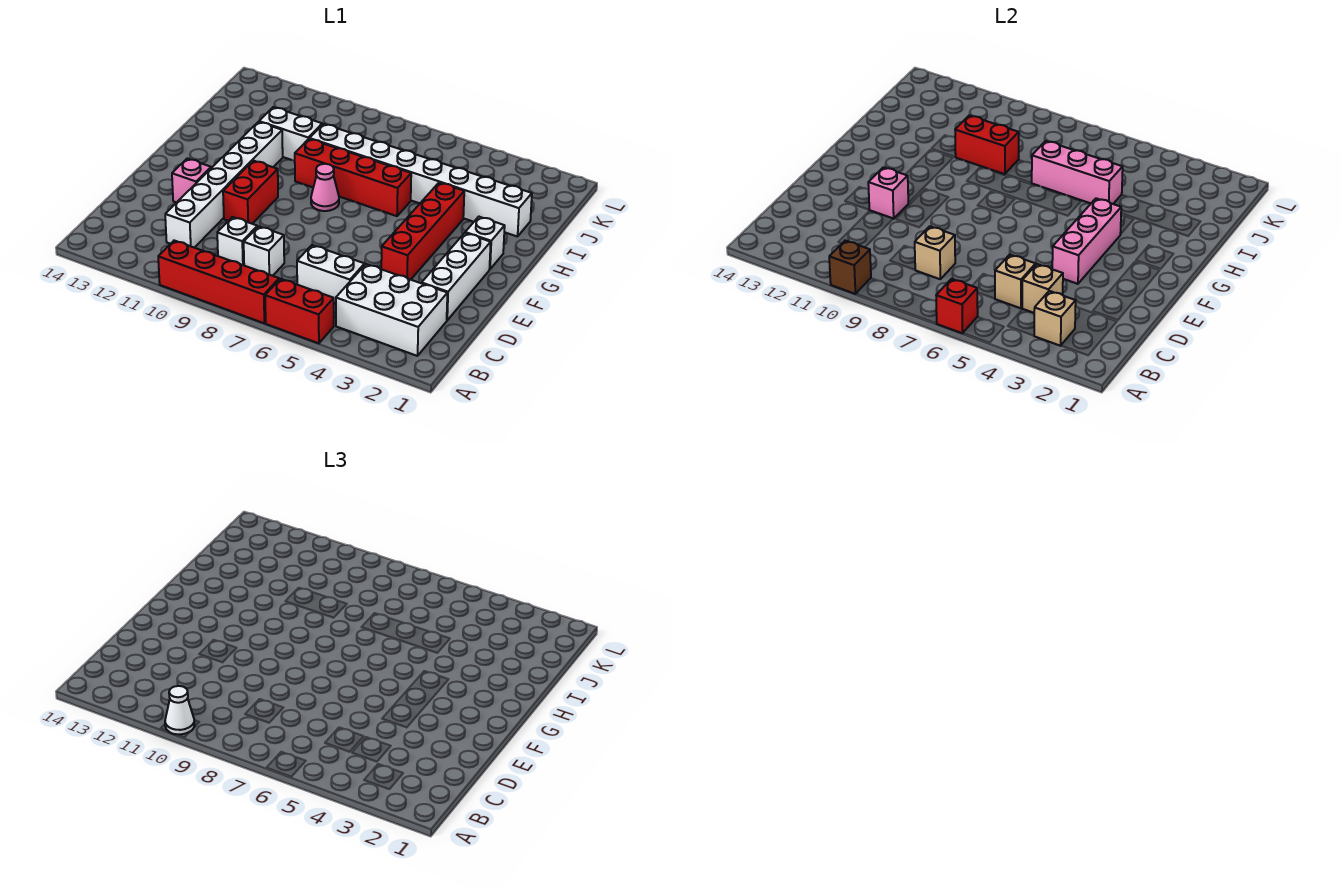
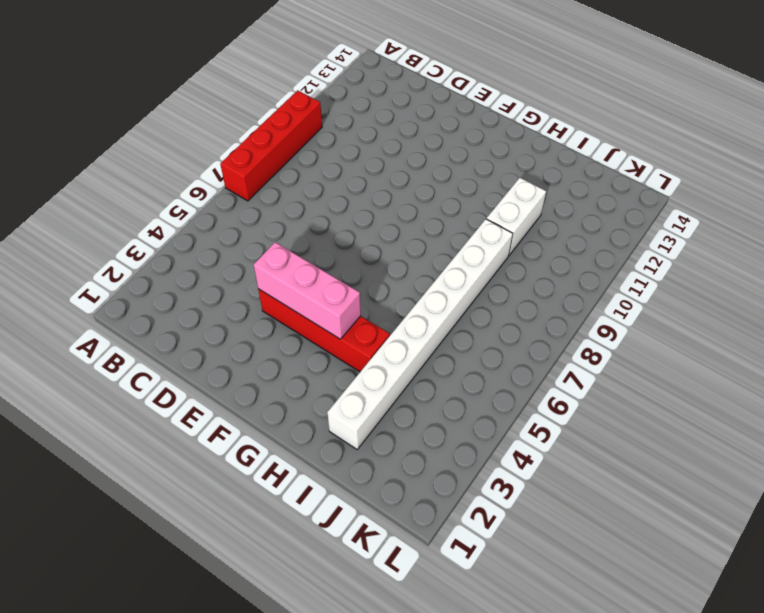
none -> red 1x2 brick [265,279,334,343]
none -> white 2x3 brick [336,264,447,356]
none -> white 1x2 brick [297,245,365,303]

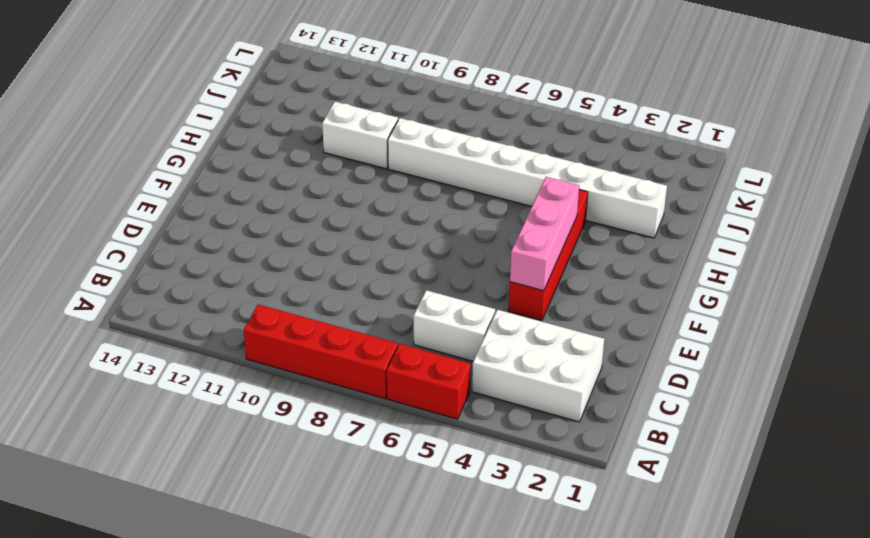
none -> white 1x1 brick [244,226,284,276]
none -> white 1x1 brick [217,217,257,265]
none -> white 1x6 brick [165,122,283,248]

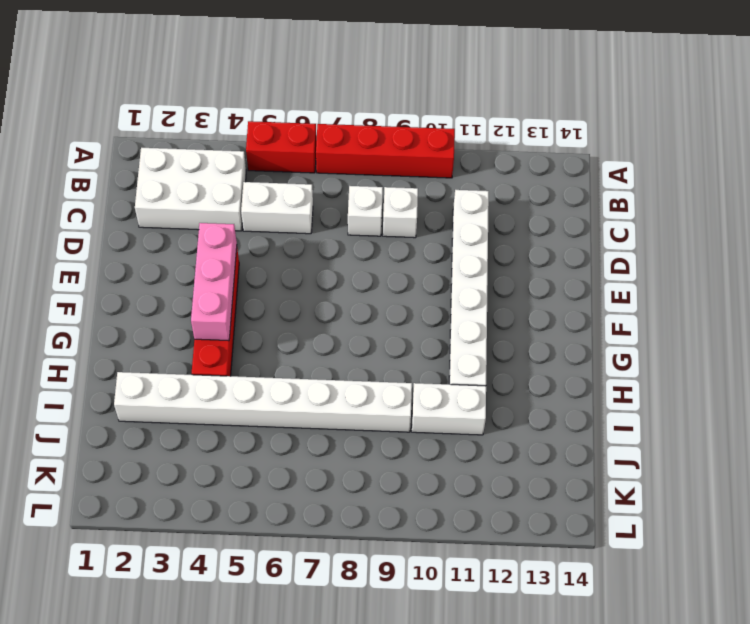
none -> white 1x3 brick [422,233,491,320]
none -> red 1x2 brick [223,161,278,224]
none -> pink 1x1 brick [172,159,211,203]

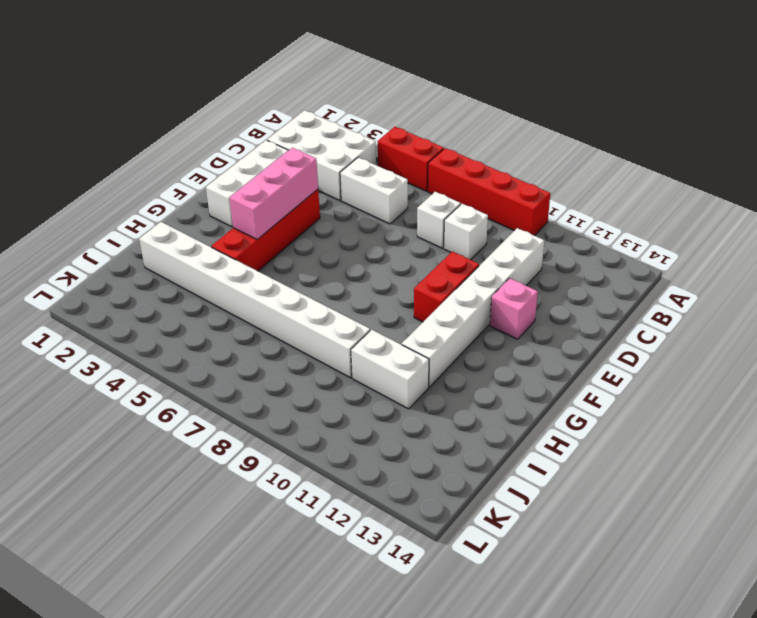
none -> white 1x1 brick [465,217,505,269]
none -> pink 1x1 cone [311,164,339,211]
none -> red 1x4 brick [295,139,411,216]

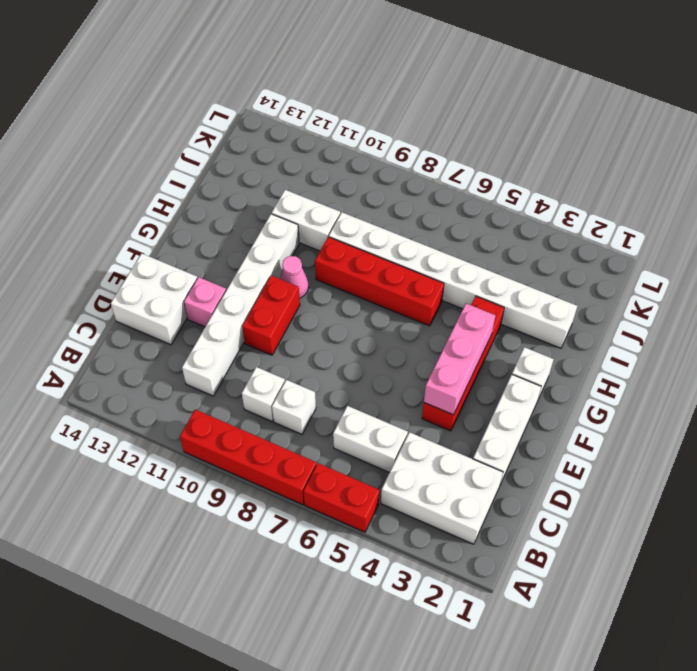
white 2x2 brick [111,254,197,345] -> none
pink 1x1 cone [280,256,309,298] -> pink 1x1 cone moved to [311,164,339,211]
none -> red 1x1 brick [936,279,978,333]
none -> brown 1x1 brick [829,241,871,294]
none -> tan 1x1 brick [1034,291,1076,346]

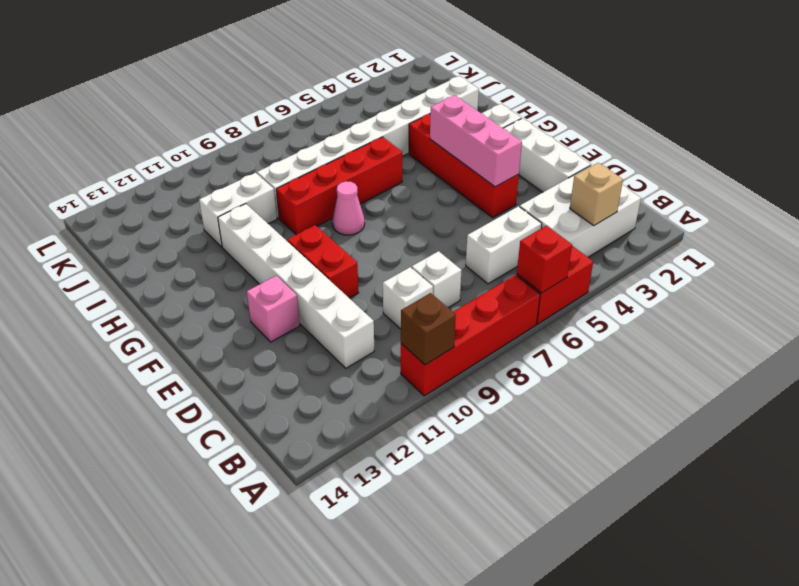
none -> tan 1x1 brick [1022,264,1063,313]
none -> tan 1x1 brick [995,255,1036,308]
none -> tan 1x1 brick [915,226,955,279]

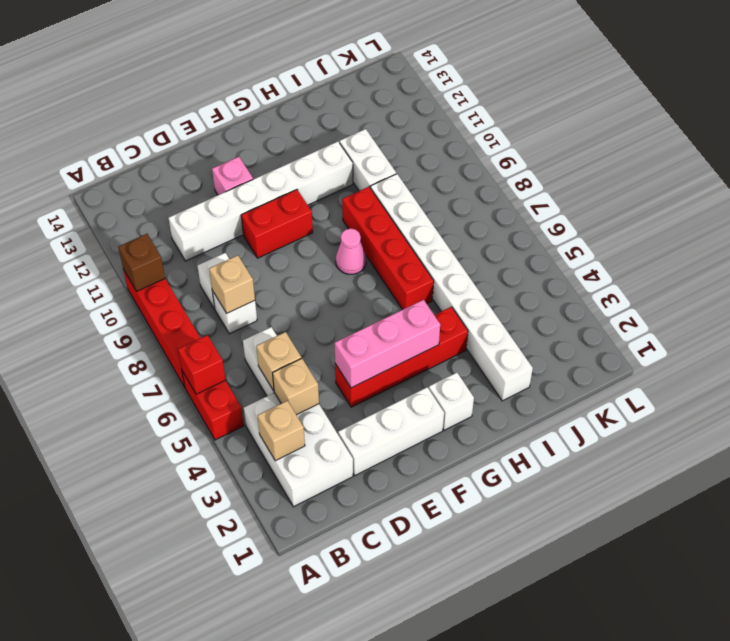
none -> pink 1x1 brick [868,167,908,219]
none -> pink 1x3 brick [1032,141,1123,204]
none -> red 1x2 brick [955,115,1019,174]

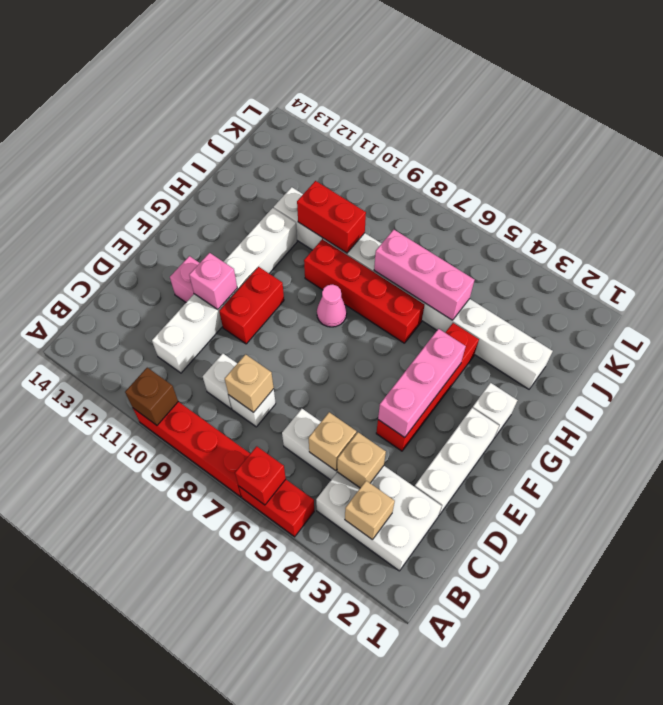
none -> white 1x1 cone [165,686,194,735]

